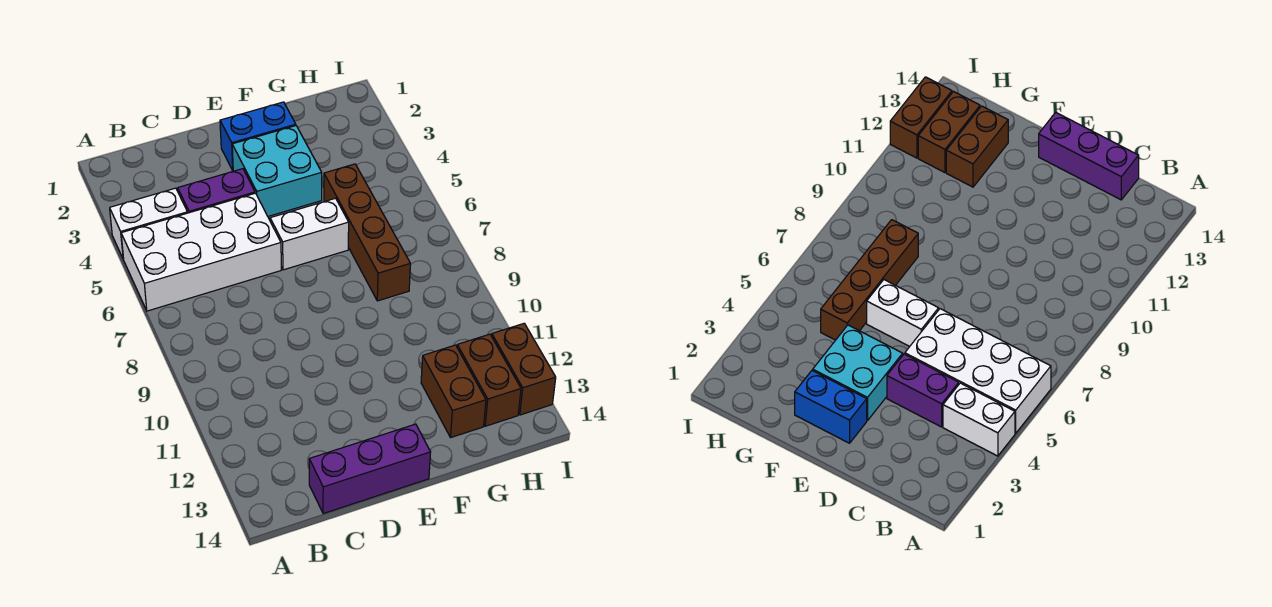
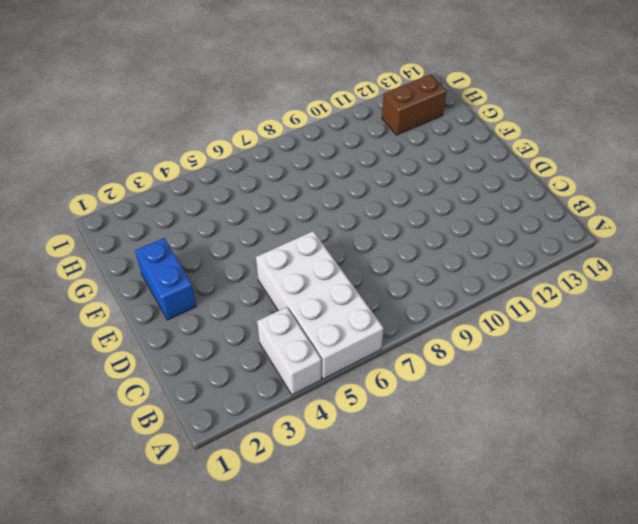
none -> purple 1x2 brick [178,169,255,213]
none -> purple 1x3 brick [309,424,431,514]

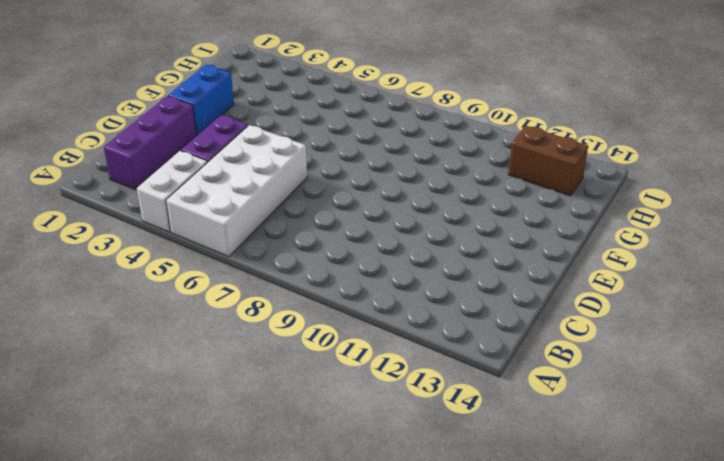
purple 1x3 brick [104,96,196,189] -> purple 1x3 brick moved to [309,424,431,514]
none -> cyan 2x2 brick [232,126,322,216]
none -> white 1x2 brick [270,198,349,270]

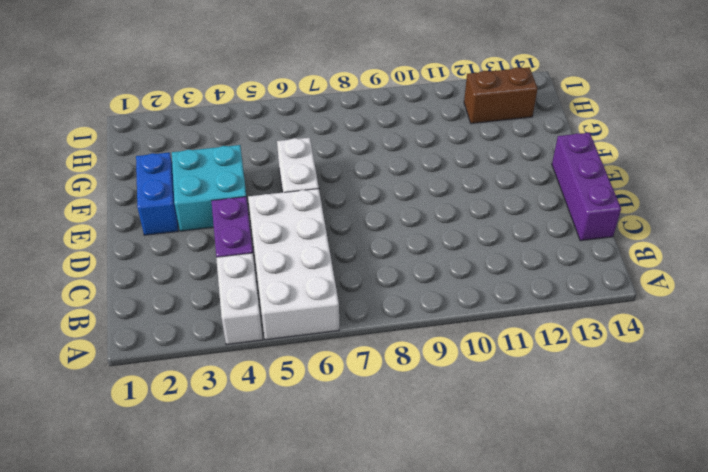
none -> brown 1x4 brick [324,164,410,301]
none -> brown 1x2 brick [421,345,486,437]

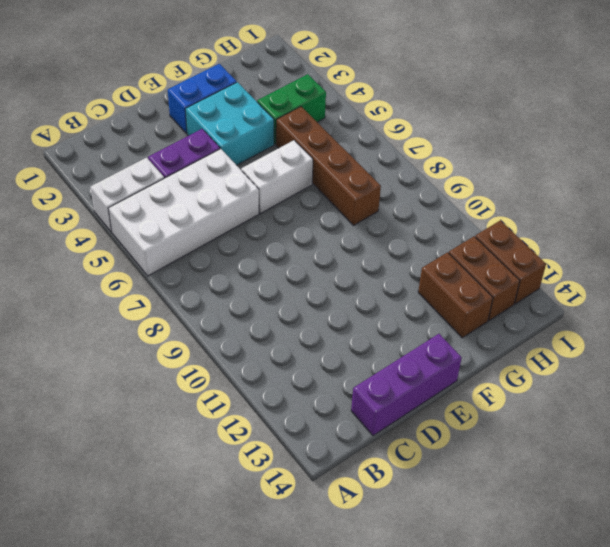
green 1x2 brick [257,74,326,144] -> none

